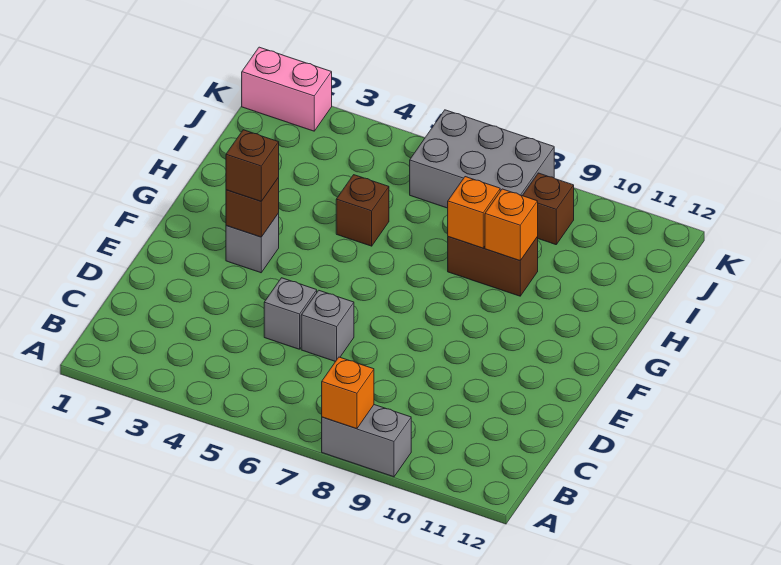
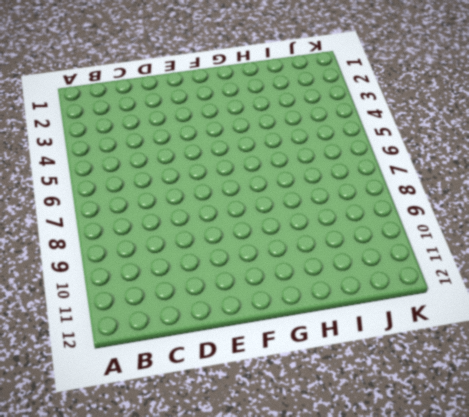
none -> grey 1x2 brick [322,405,411,477]
none -> grey 1x1 brick [264,278,317,349]
none -> grey 1x1 brick [301,290,354,362]

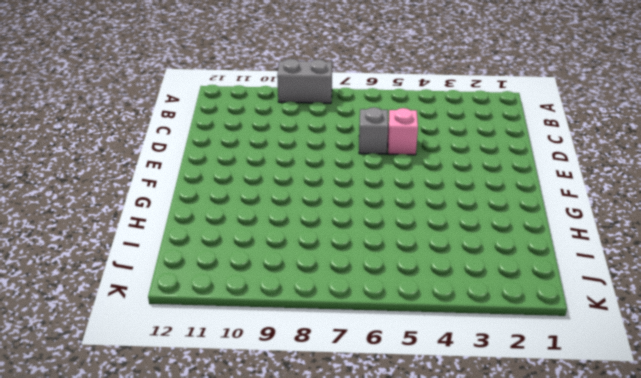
pink 1x1 brick [388,108,418,155] -> grey 1x1 brick [264,278,317,349]
none -> grey 1x1 brick [226,213,279,273]
none -> brown 1x1 brick [336,175,389,246]
none -> brown 1x2 brick [448,237,538,296]

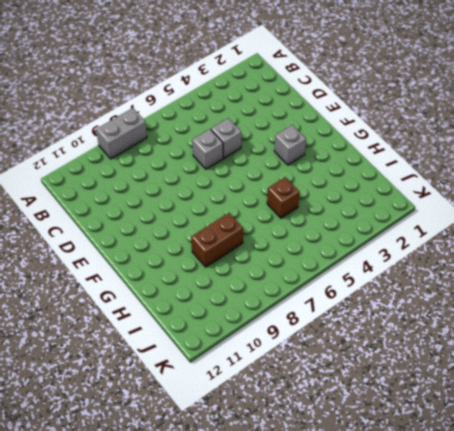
none -> grey 2x3 brick [410,110,554,208]
none -> brown 1x1 brick [522,173,574,245]
none -> pink 1x2 brick [242,47,332,131]

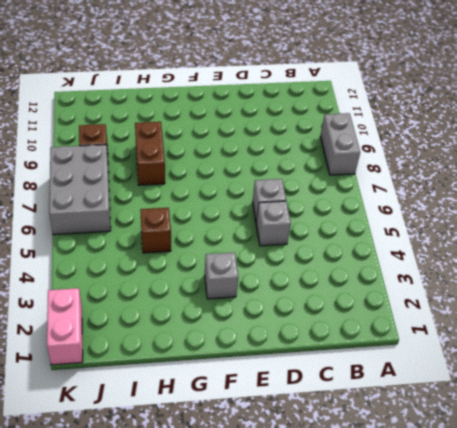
none -> orange 1x1 brick [322,357,374,429]
none -> brown 1x1 brick [226,178,279,237]
none -> orange 1x1 brick [448,177,500,248]

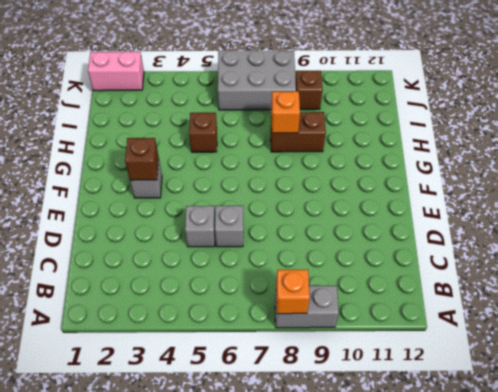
none -> orange 1x1 brick [485,189,538,261]
none -> brown 1x1 brick [226,130,279,201]

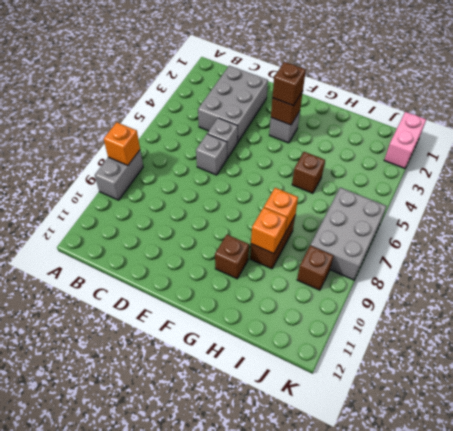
grey 2x3 brick [198,66,268,142] -> none
brown 1x1 brick [215,235,249,279] -> none

